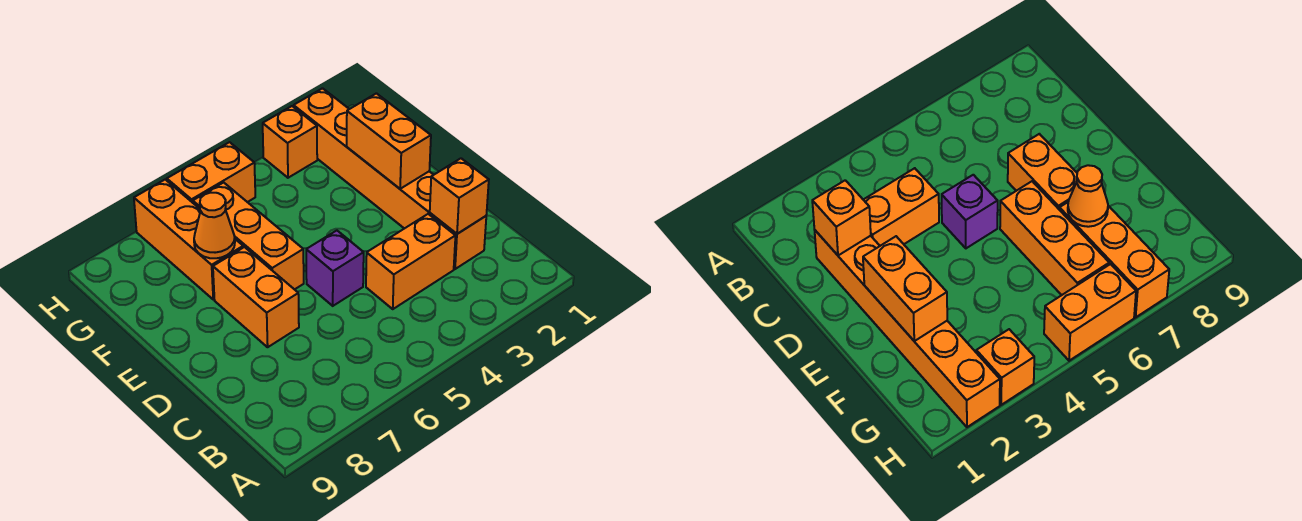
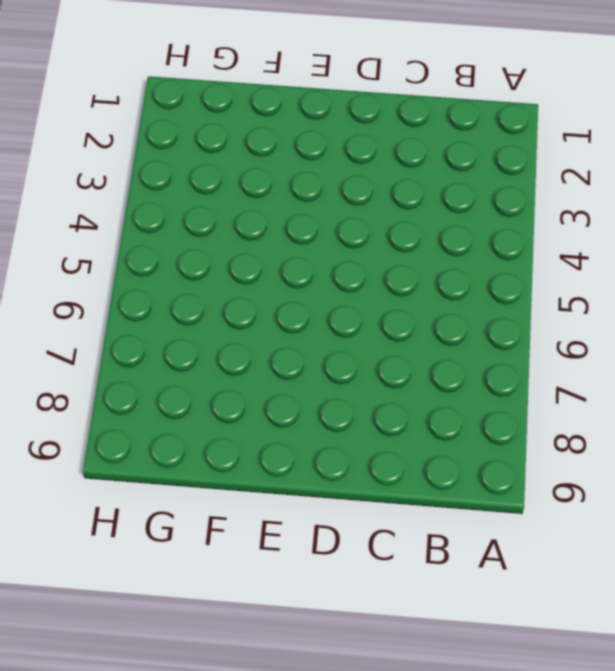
none -> orange 1x6 brick [294,88,486,269]
none -> orange 1x2 brick [366,214,455,309]

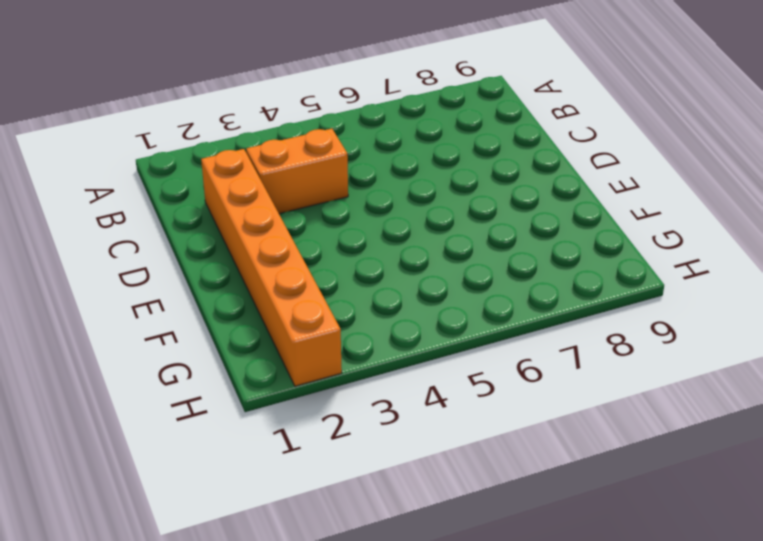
none -> purple 1x1 brick [306,231,364,306]
none -> orange 1x2 brick [213,247,299,347]

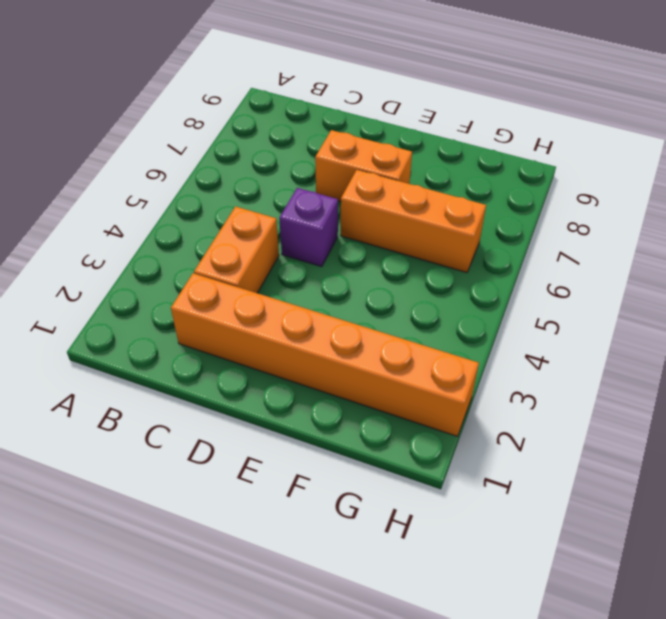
none -> orange 1x3 brick [134,180,243,299]
none -> orange 1x1 brick [263,106,317,178]

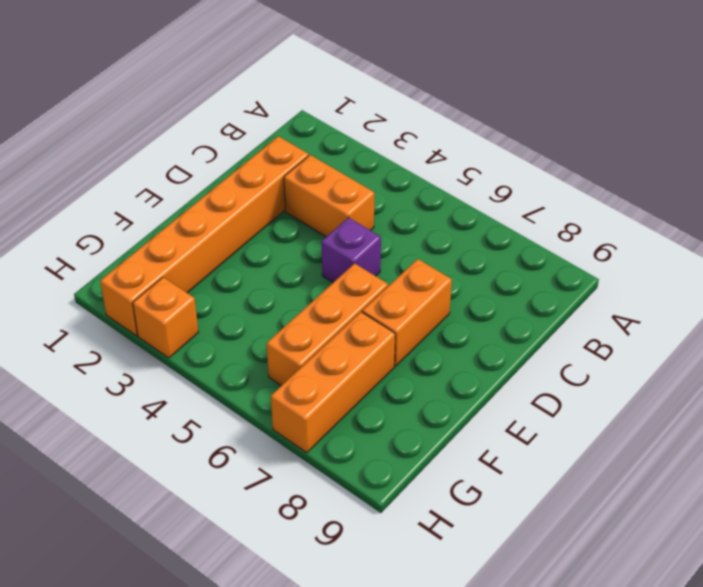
none -> orange 1x2 brick [167,142,255,203]
none -> orange 1x1 brick [430,158,489,234]

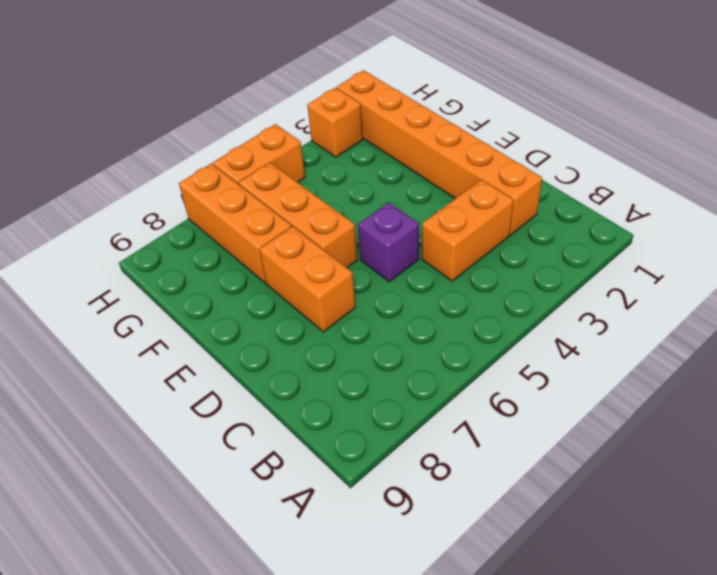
none -> orange 1x1 brick [430,158,489,234]
none -> orange 1x2 brick [347,93,431,189]

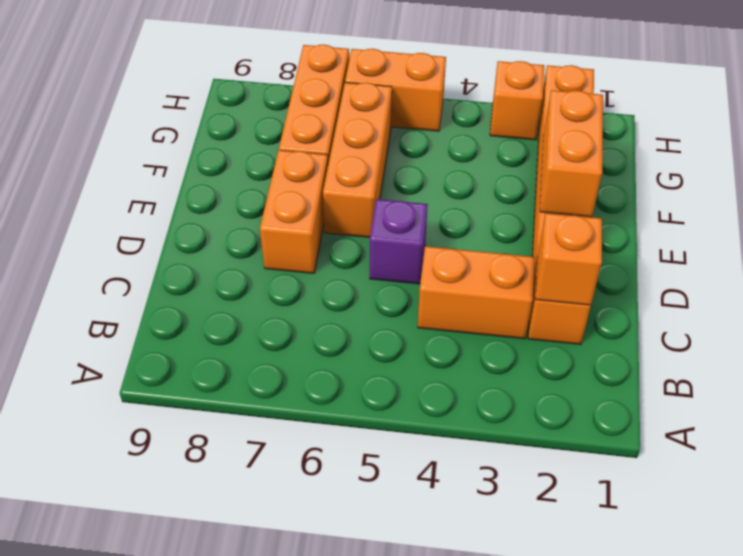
none -> orange 1x1 cone [194,193,235,258]

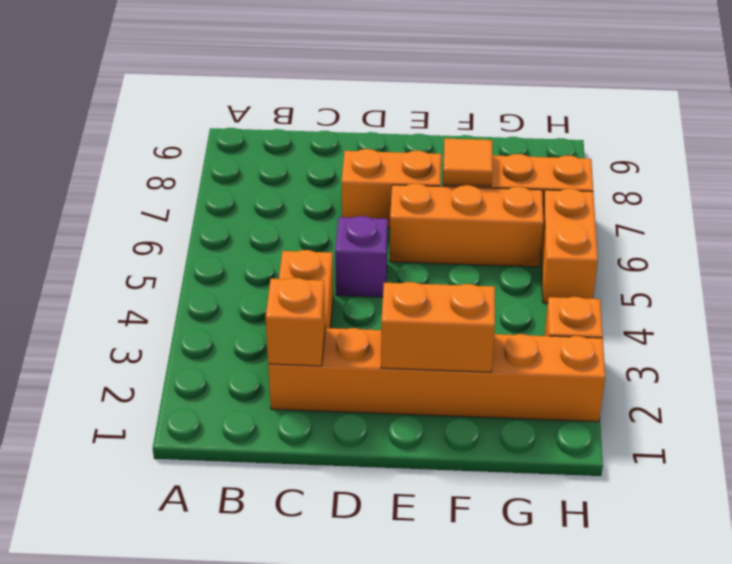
orange 1x1 tile [443,138,492,186] -> orange 1x1 cone [194,193,235,258]

